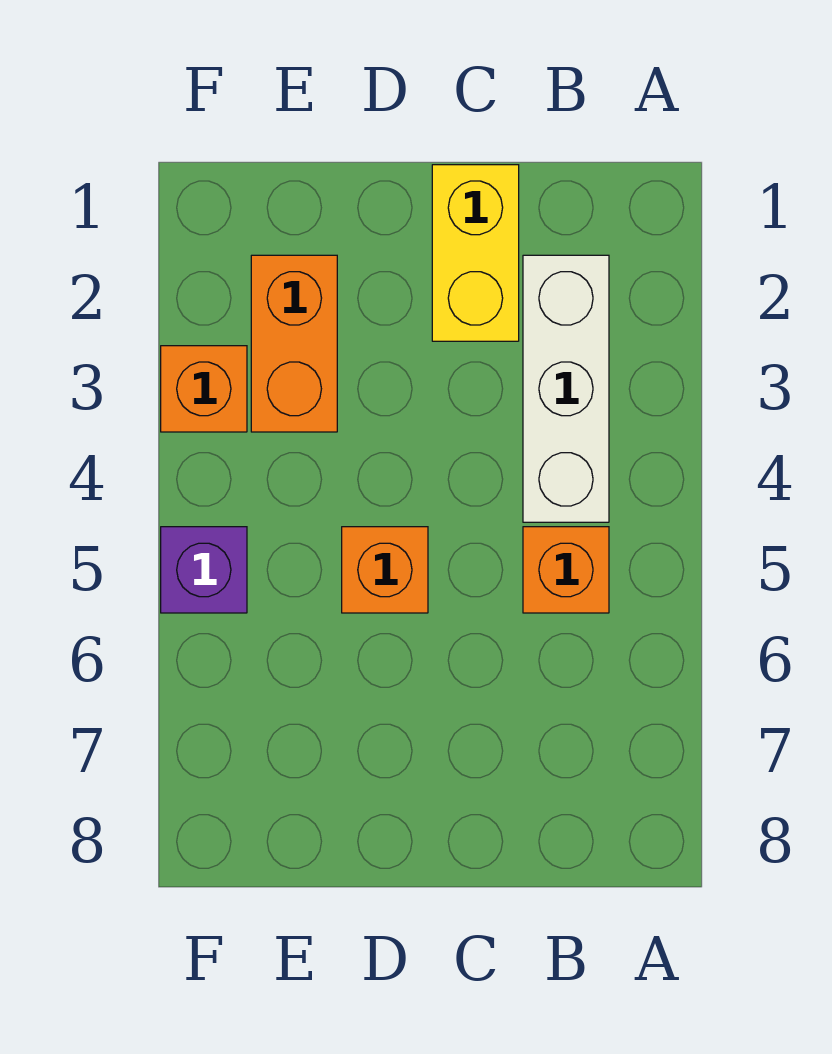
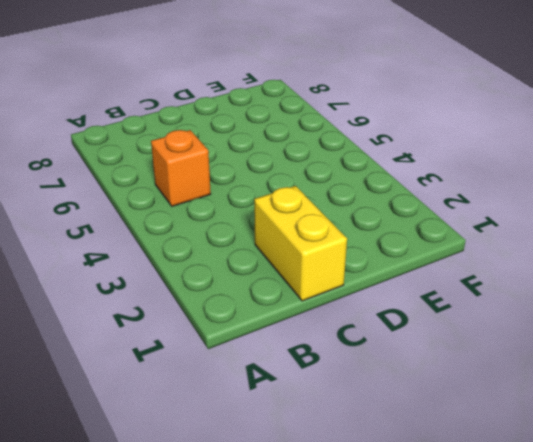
none -> white 1x3 brick [523,255,609,522]
none -> orange 1x1 brick [342,527,428,613]

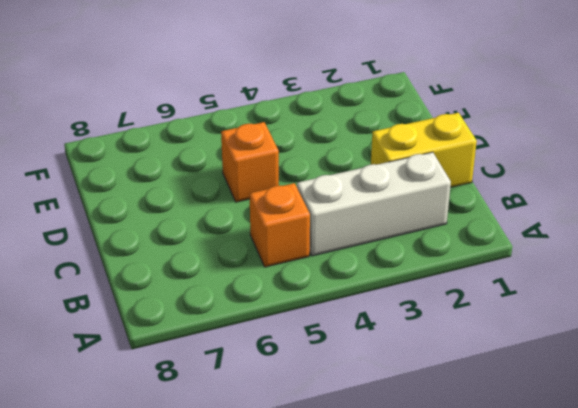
none -> orange 1x2 brick [251,255,337,432]
none -> orange 1x1 brick [161,346,247,432]

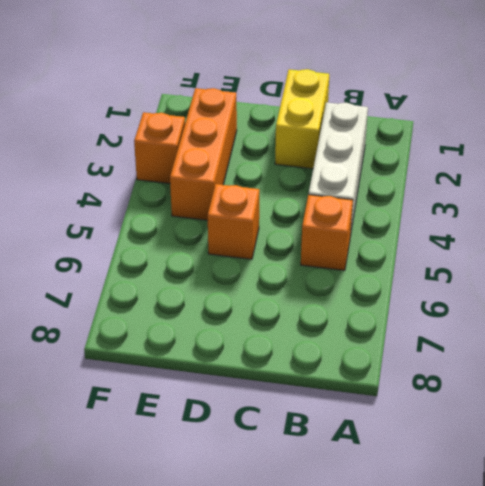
orange 1x3 brick [170,88,237,220] -> orange 1x2 brick [251,255,337,432]
none -> purple 1x1 brick [161,527,247,613]

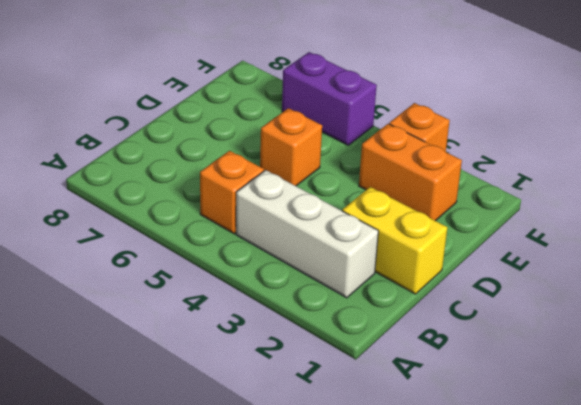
purple 1x2 brick [282,52,377,145] -> purple 1x1 brick [161,527,247,613]

